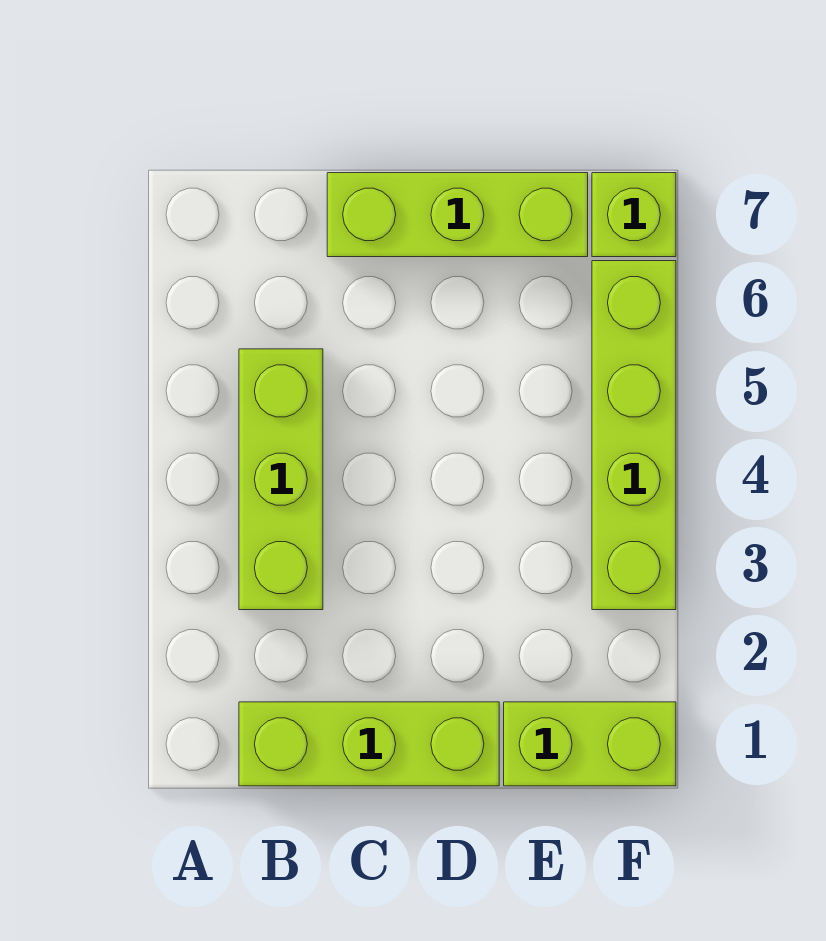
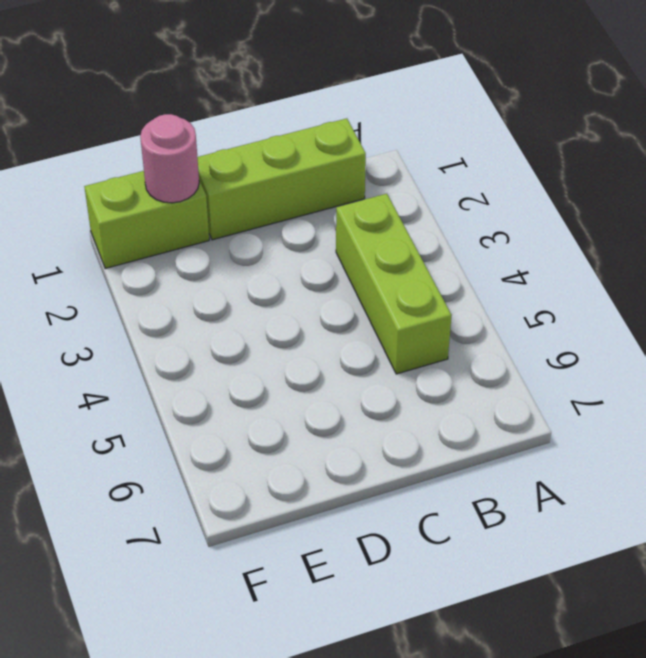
pink 1x1 round brick [140,114,199,203] -> none
none -> lime 1x3 brick [327,173,588,257]
none -> lime 1x4 brick [592,261,676,610]

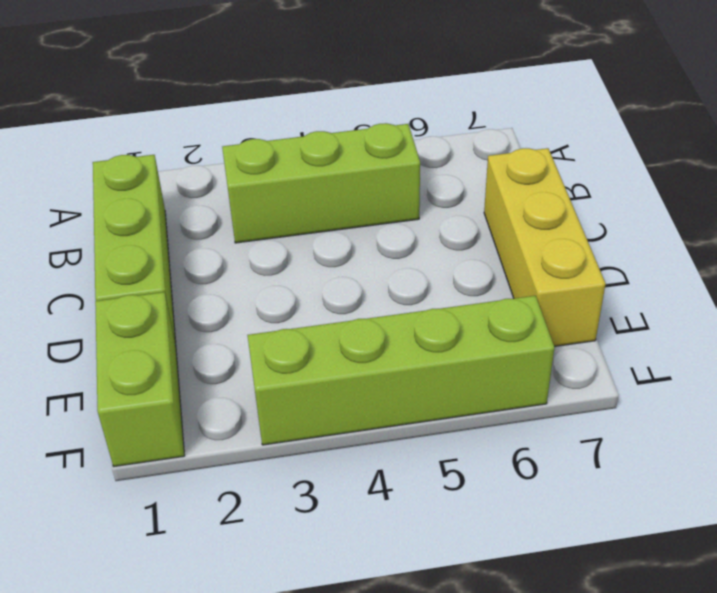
yellow 1x3 brick [484,148,606,347] -> lime 1x3 brick [327,173,588,257]
none -> lime 1x1 brick [592,173,676,257]

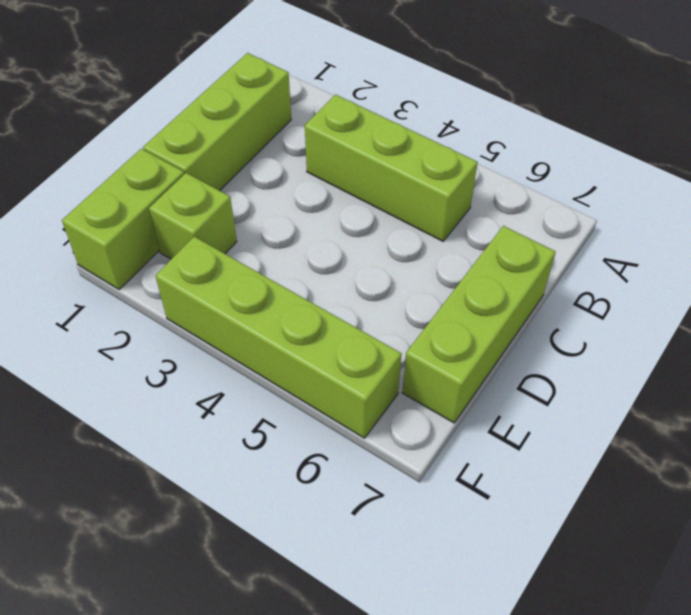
lime 1x1 brick [149,173,237,259] -> lime 1x1 brick moved to [592,173,676,257]

